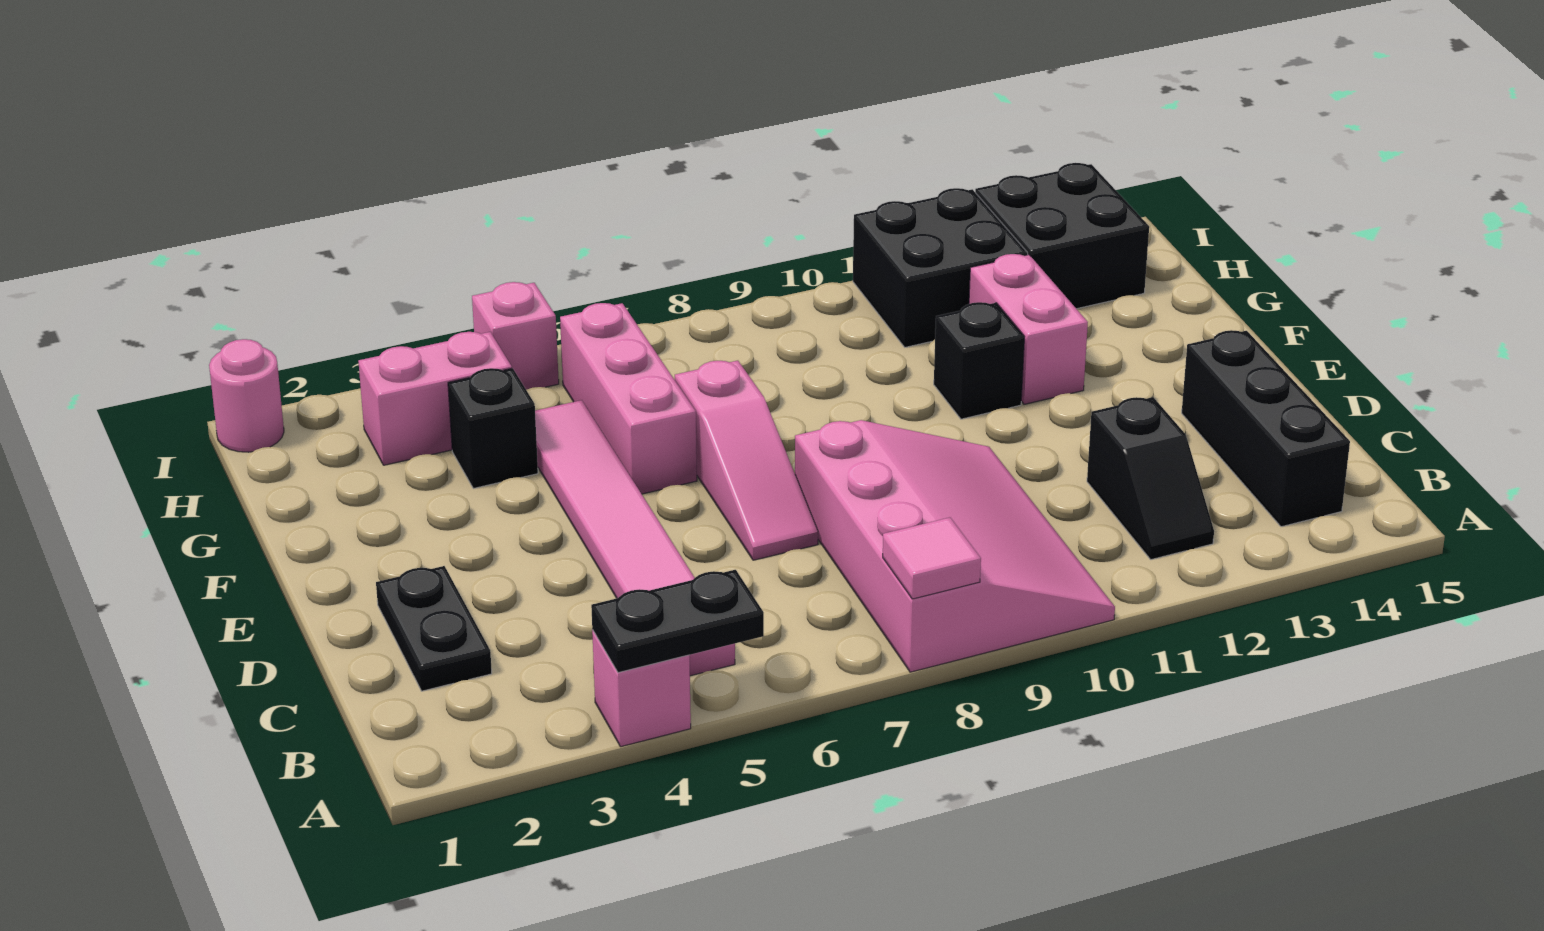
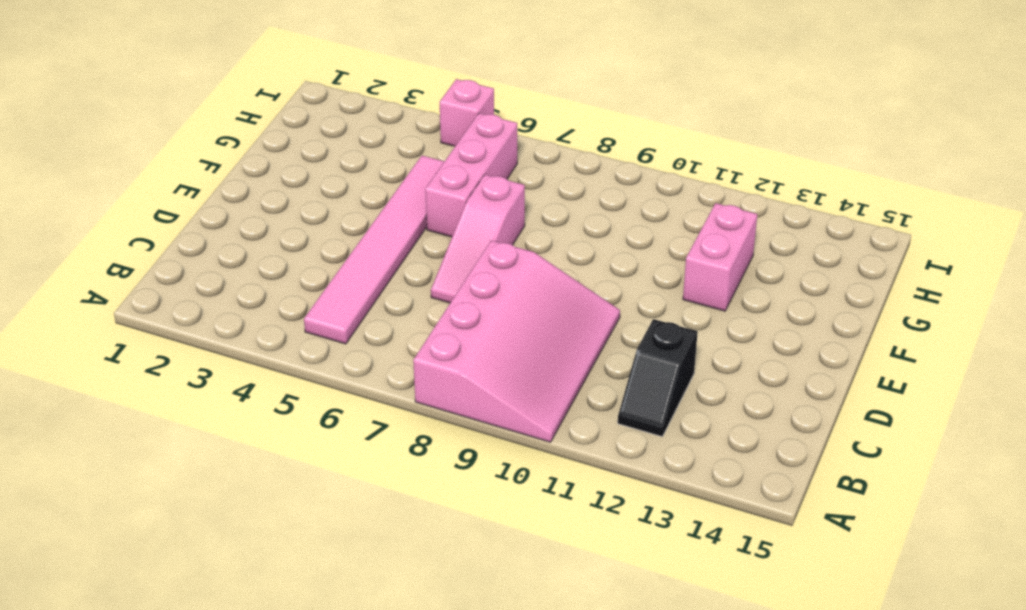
none -> pink 1x1 brick [592,630,691,747]
none -> black 1x3 brick [1182,330,1350,527]
none -> black 1x2 plate [376,566,492,691]

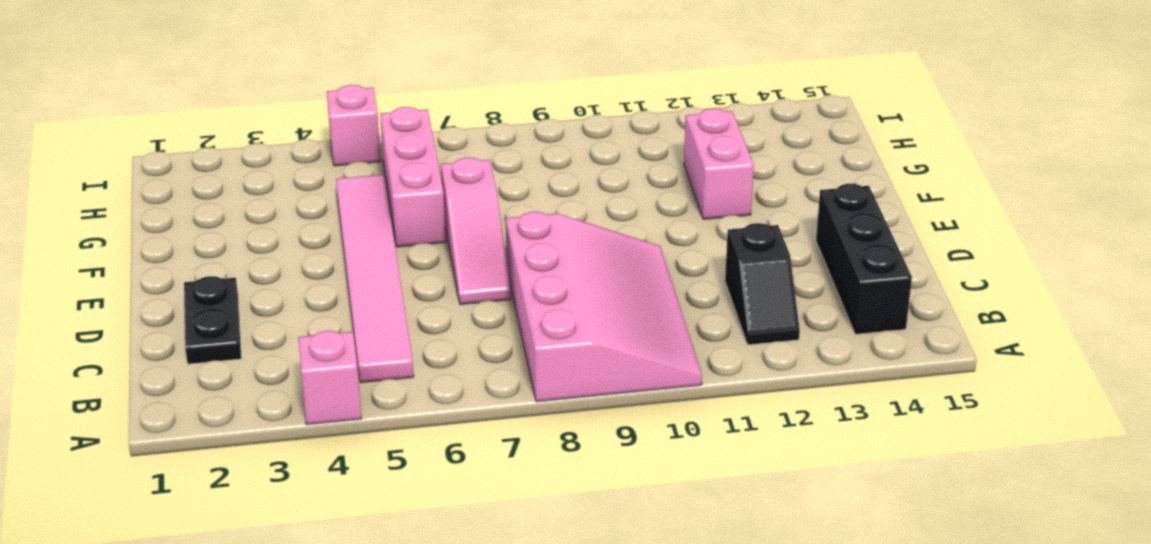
none -> black 1x1 brick [934,302,1024,419]
none -> black 1x1 brick [448,368,538,488]
none -> pink 1x2 brick [358,332,512,465]

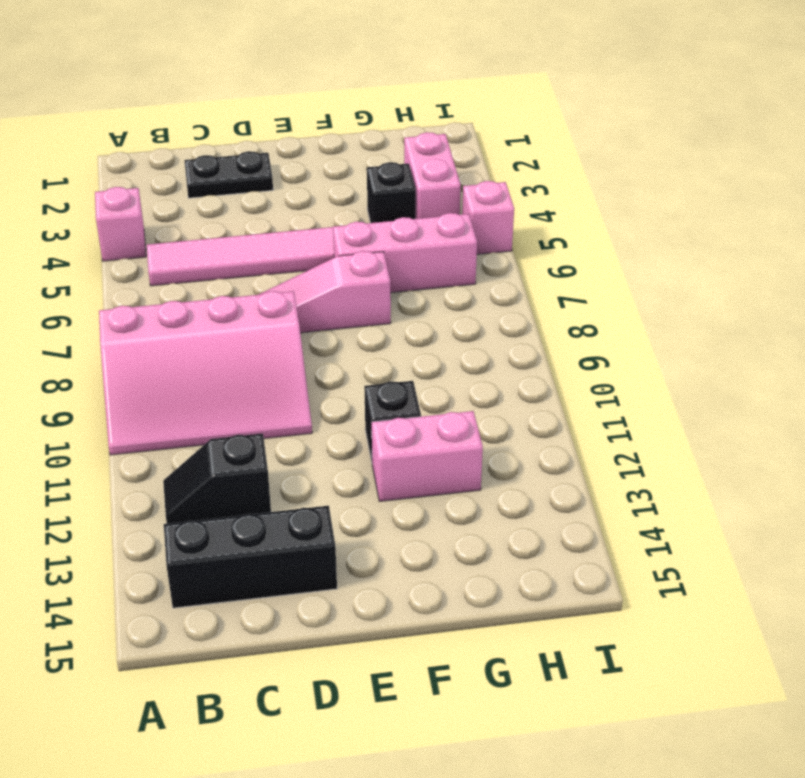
none -> black 2x2 brick [853,188,1028,347]
none -> black 2x2 brick [975,163,1149,309]
none -> pink 1x1 round brick [209,339,284,452]

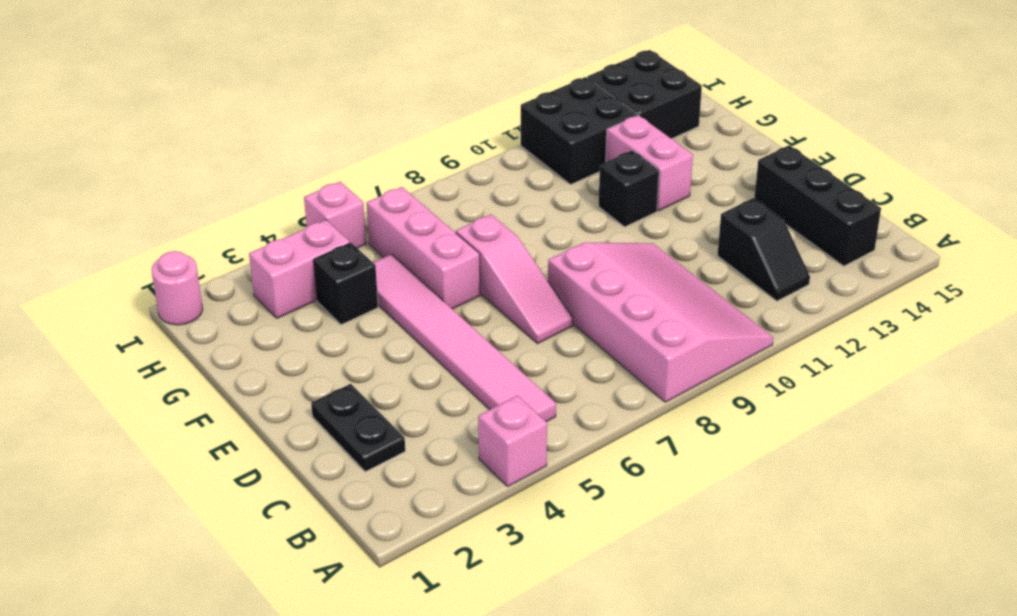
none -> black 1x2 plate [591,570,764,673]
none -> pink 1x1 tile [883,517,981,599]

